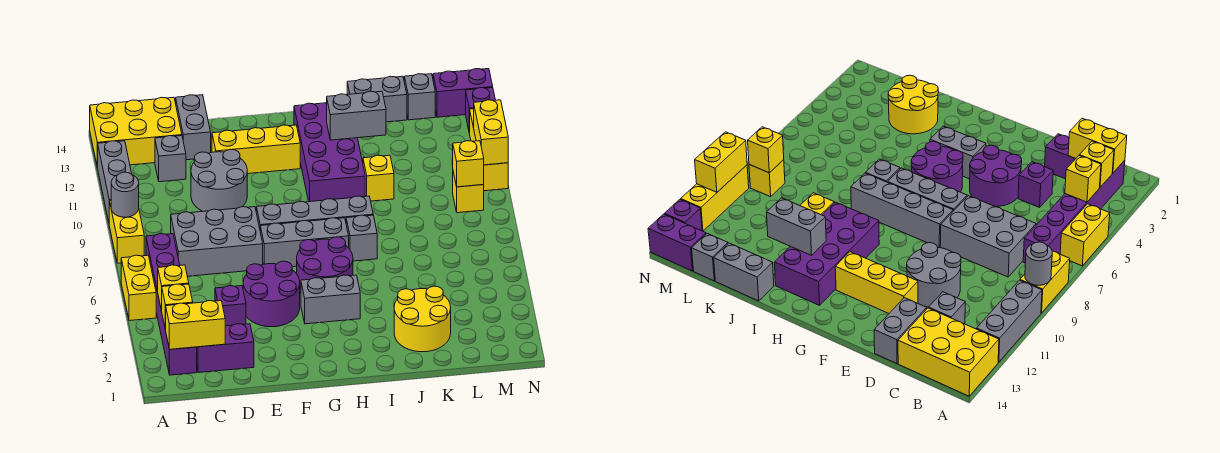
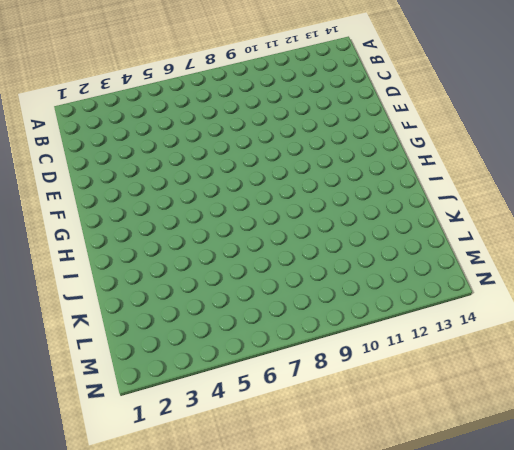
none -> yellow 1x2 brick [121,255,156,321]
none -> yellow 1x2 brick [109,200,144,263]
none -> grey 1x3 brick [98,141,132,221]
none -> yellow 2x3 brick [90,97,182,168]

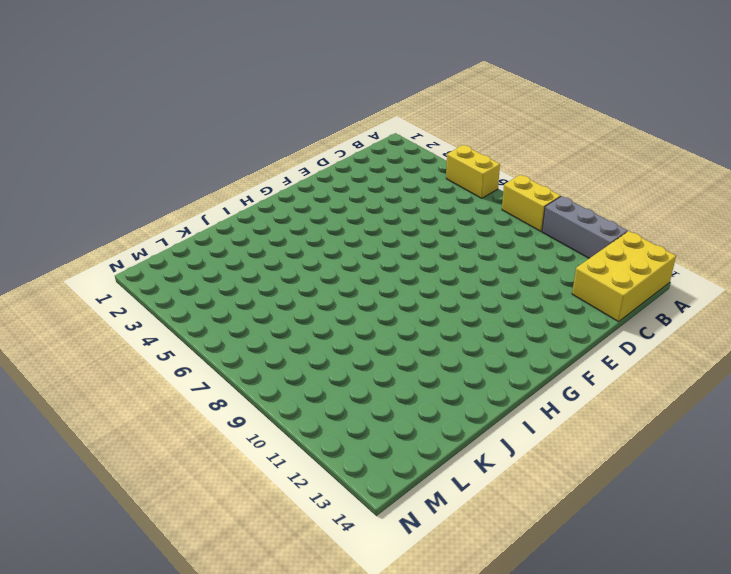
none -> purple 1x6 brick [146,234,197,375]
none -> purple 1x2 brick [197,324,254,373]
none -> grey 2x3 brick [171,207,263,276]
none -> grey 1x1 brick [155,136,186,182]

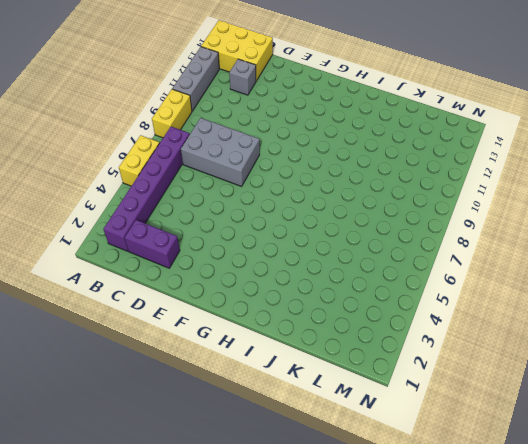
none -> purple 1x1 brick [215,286,246,326]
none -> grey 2x2 round brick [191,149,247,211]
none -> grey 1x2 brick [176,95,211,160]
none -> purple 2x2 round brick [243,261,300,327]

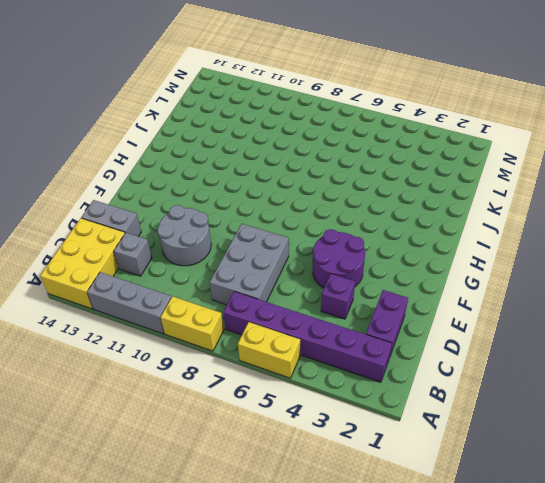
none -> yellow 1x3 brick [212,125,300,174]
none -> grey 1x3 brick [260,218,349,267]
none -> grey 1x4 brick [256,196,373,228]
none -> grey 1x2 brick [301,275,360,324]

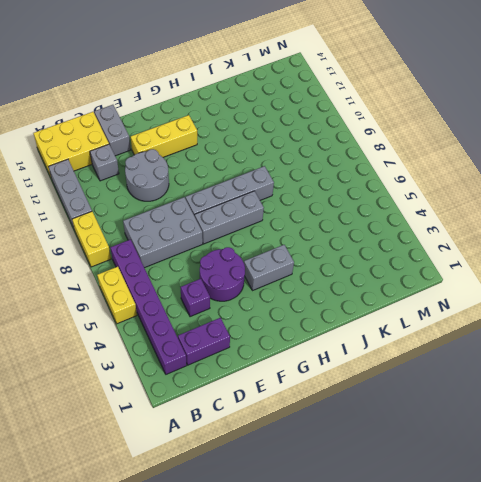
none -> purple 2x2 round brick [297,237,353,293]
none -> purple 2x4 brick [294,103,365,202]
none -> grey 1x1 brick [346,215,377,261]
none -> yellow 2x2 round brick [394,286,451,352]

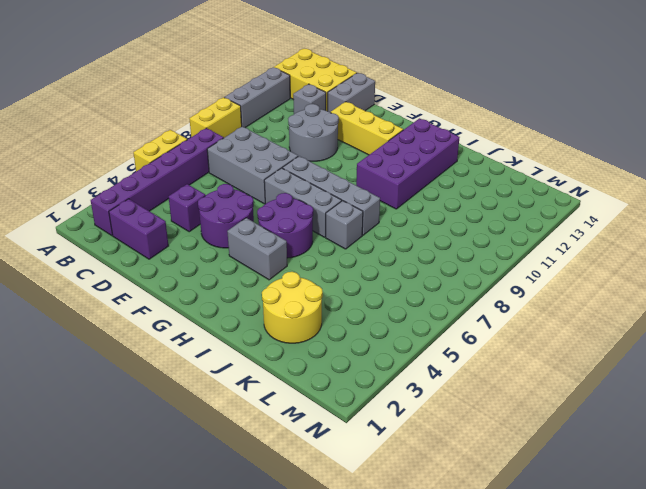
none -> yellow 1x1 brick [363,155,394,201]
none -> grey 1x2 brick [347,76,407,122]
none -> grey 1x1 brick [404,74,435,120]
none -> yellow 1x1 brick [453,172,484,213]

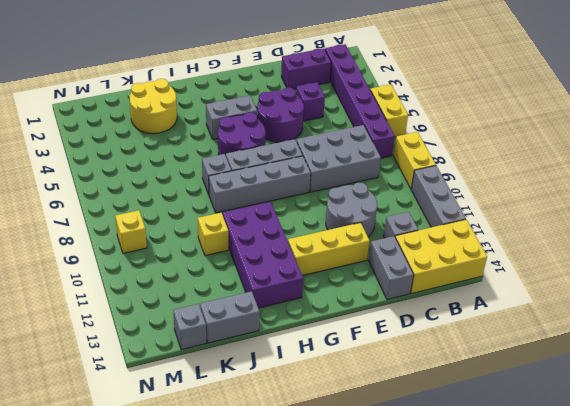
none -> purple 1x2 brick [433,69,493,117]
none -> yellow 1x3 brick [470,109,508,191]
none -> purple 1x1 brick [466,88,495,133]
none -> grey 1x1 round brick [111,172,139,217]

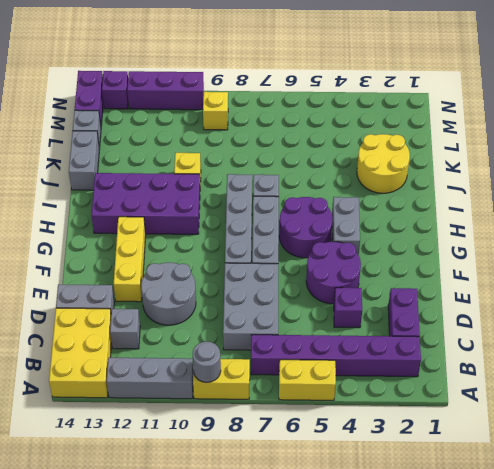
purple 1x3 brick [127,71,204,110] -> yellow 1x3 brick [470,109,508,191]
none -> yellow 1x2 brick [166,301,225,349]
none -> yellow 1x1 brick [162,284,193,330]
none -> yellow 1x1 brick [158,265,189,311]
none -> grey 1x2 brick [327,91,386,140]

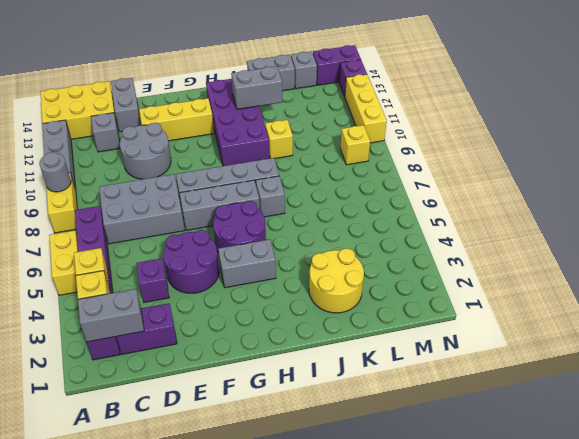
grey 1x2 brick [78,289,144,342] -> yellow 1x2 brick [166,301,225,349]
none -> yellow 1x1 brick [453,141,484,187]
none -> yellow 1x2 brick [474,100,508,165]

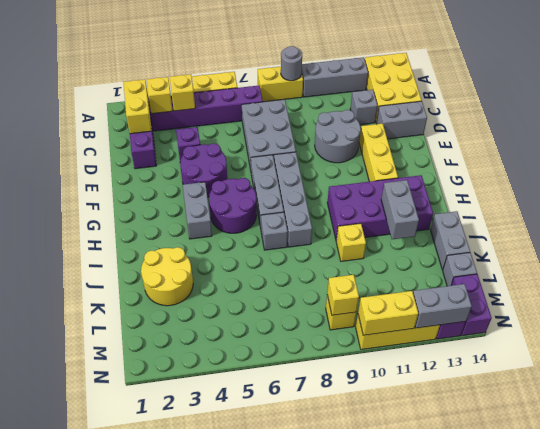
grey 1x2 brick [413,284,472,328] -> none

